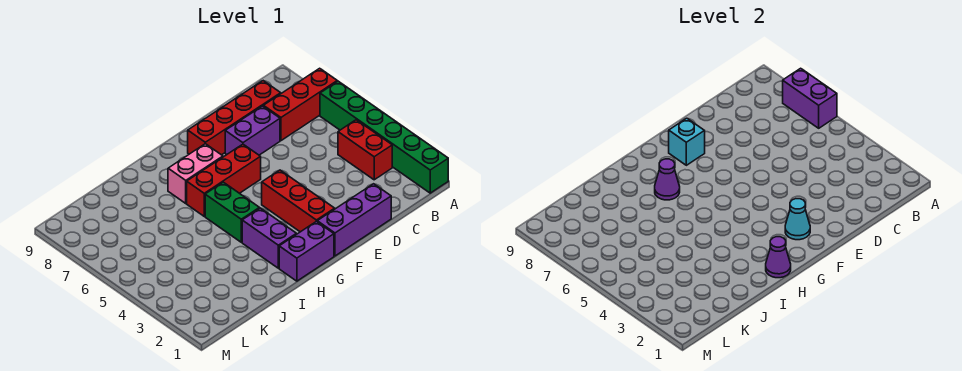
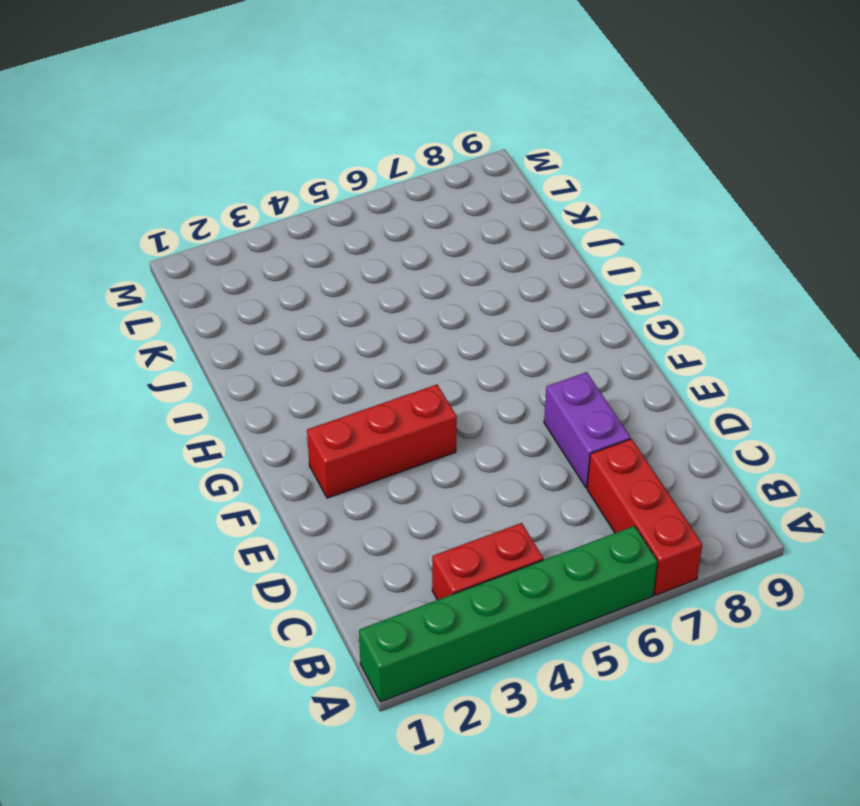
none -> red 1x4 brick [188,81,281,155]
none -> purple 1x3 brick [317,184,391,256]
none -> red 1x3 brick [187,144,261,216]

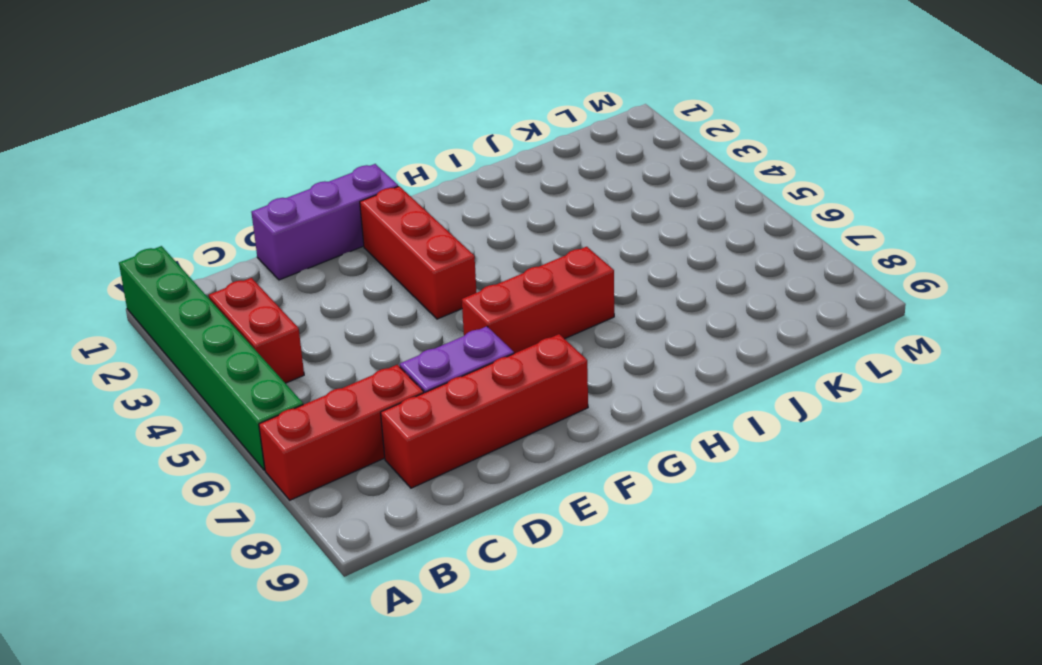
none -> purple 1x2 brick [279,221,334,281]
none -> pink 1x2 brick [168,144,223,203]
none -> purple 1x2 brick [242,208,296,268]

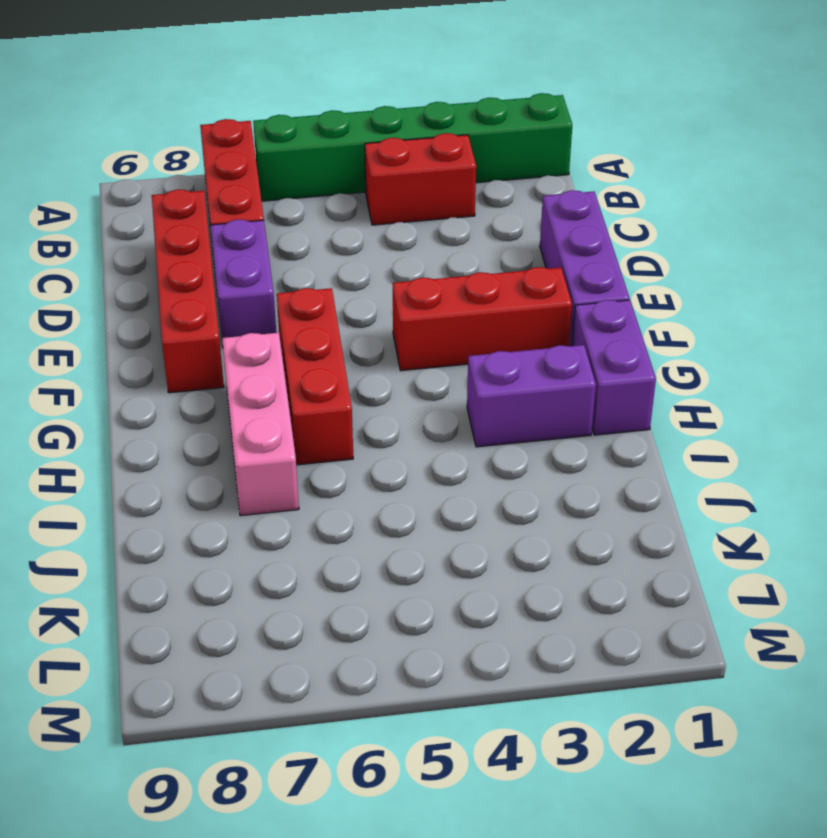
pink 1x3 brick [222,333,299,516] -> pink 1x2 brick [168,144,223,203]
none -> green 1x2 brick [205,182,259,242]
none -> purple 1x2 brick [783,68,837,128]
none -> cyan 1x1 cone [785,199,810,240]

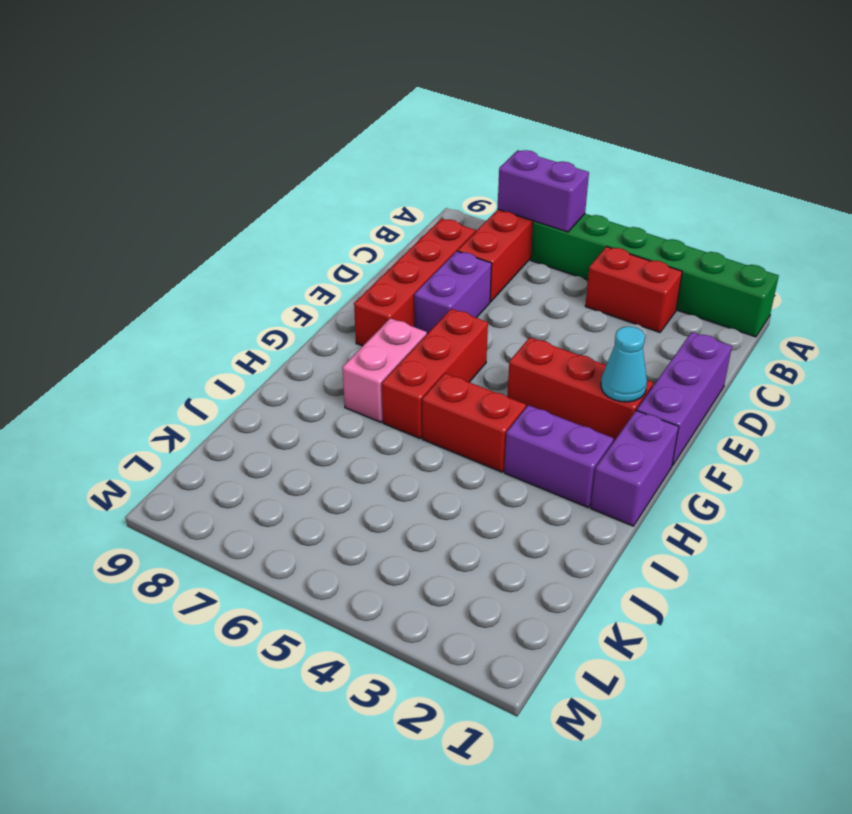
red 1x2 brick [422,373,526,472] -> green 1x2 brick [205,182,259,242]
none -> cyan 1x1 brick [669,118,705,165]
none -> purple 1x1 cone [766,237,791,278]
none -> purple 1x1 cone [655,159,680,200]

